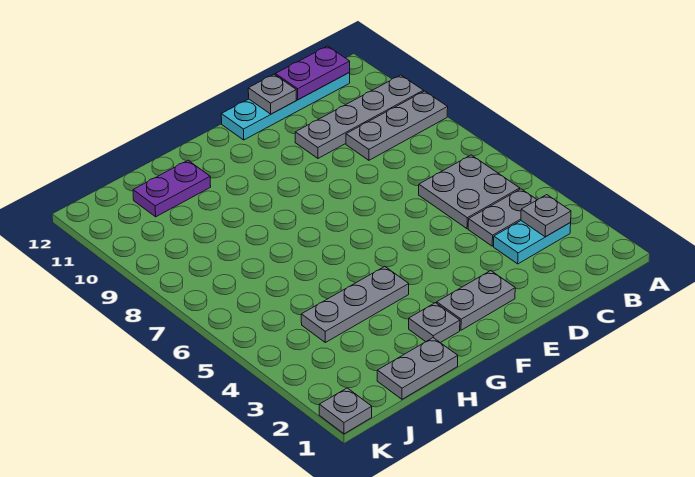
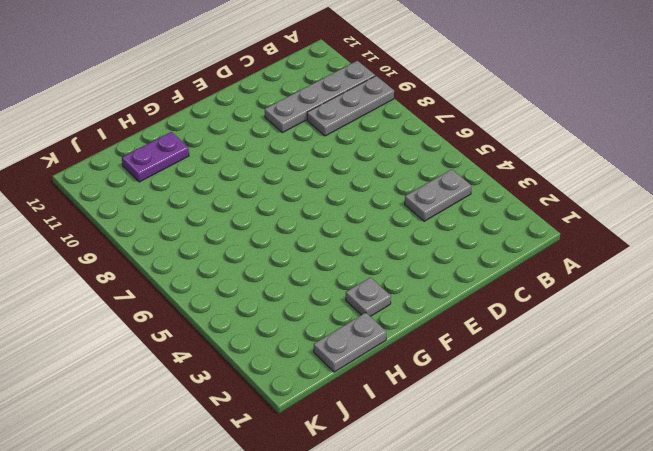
none -> cyan 1x2 plate [494,221,571,264]
none -> grey 2x2 plate [419,155,520,229]
none -> cyan 1x4 plate [221,73,350,140]

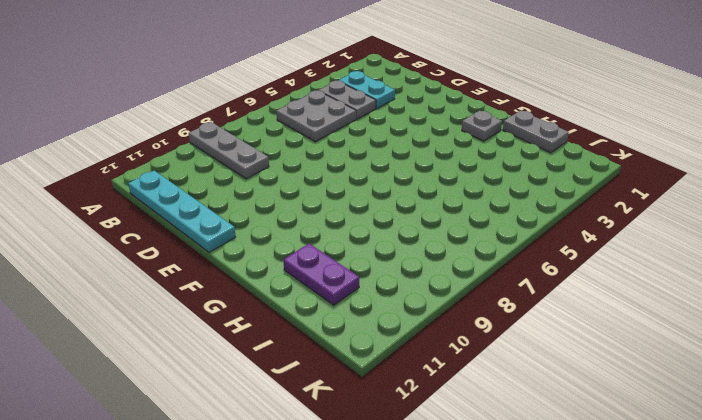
none -> grey 1x4 plate [295,75,423,158]
none -> grey 1x2 plate [437,271,515,330]
none -> grey 1x3 plate [301,267,409,342]

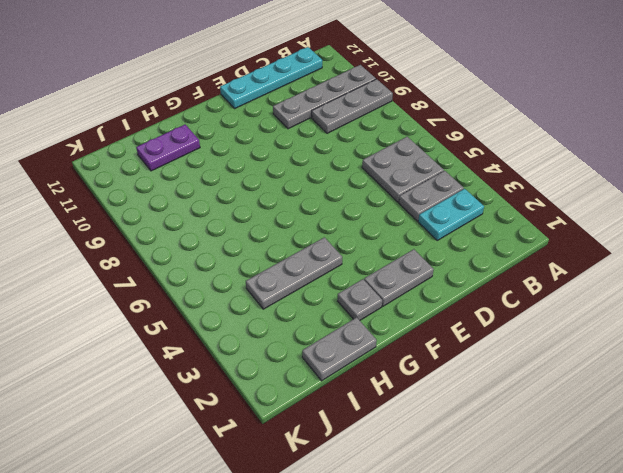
none -> grey 1x1 plate [319,388,372,434]
none -> grey 1x1 plate [521,195,571,237]
none -> purple 1x2 plate [275,46,350,100]

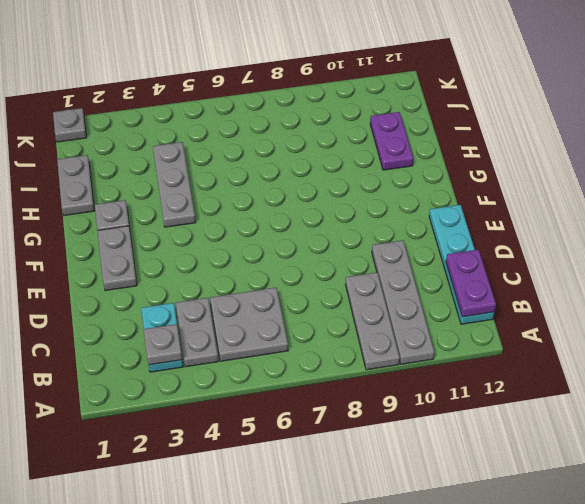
none -> grey 1x1 plate [248,74,296,114]

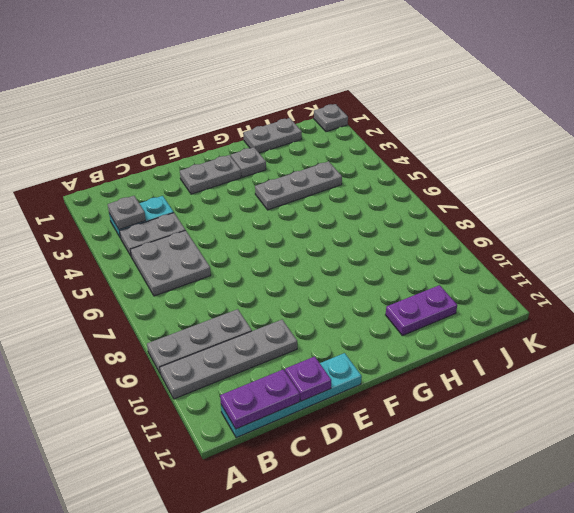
purple 1x1 plate [285,356,331,401] -> grey 1x1 plate [248,74,296,114]

